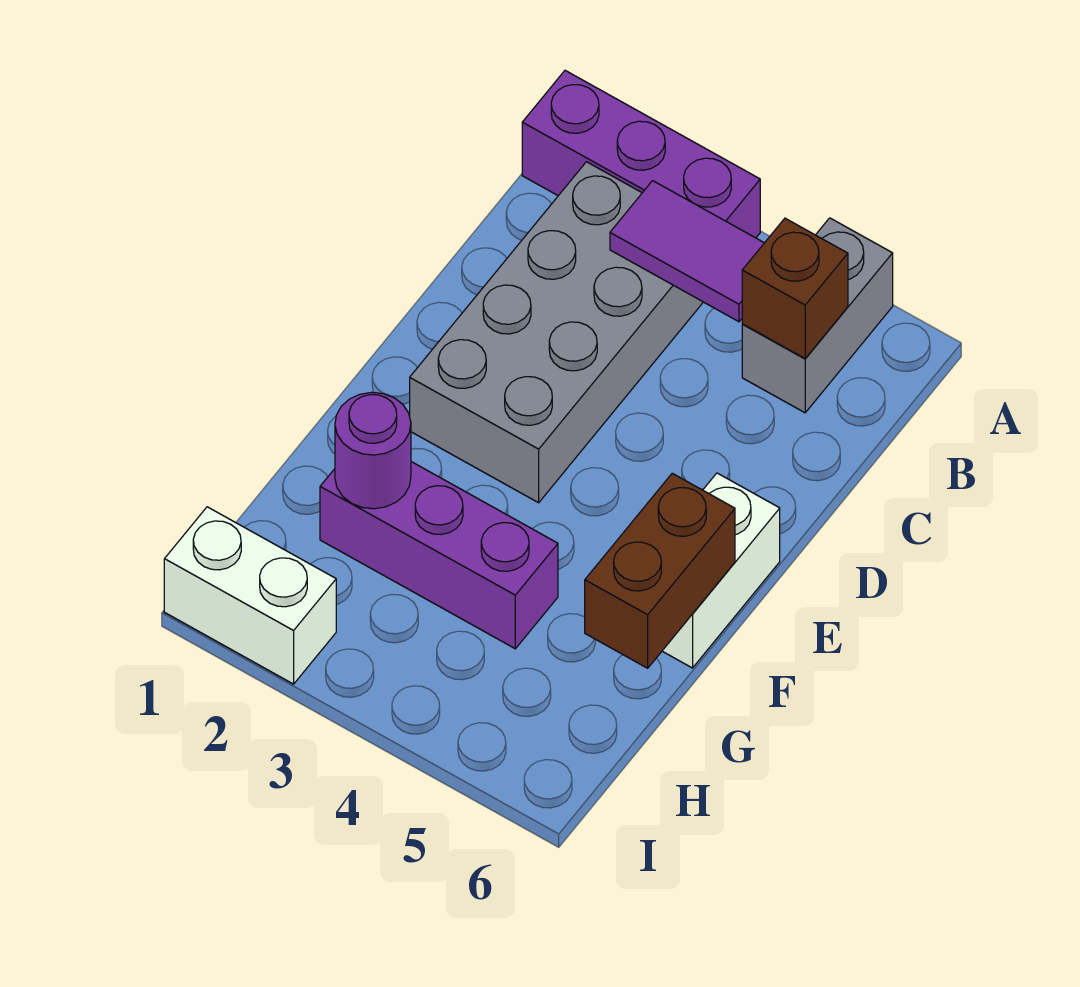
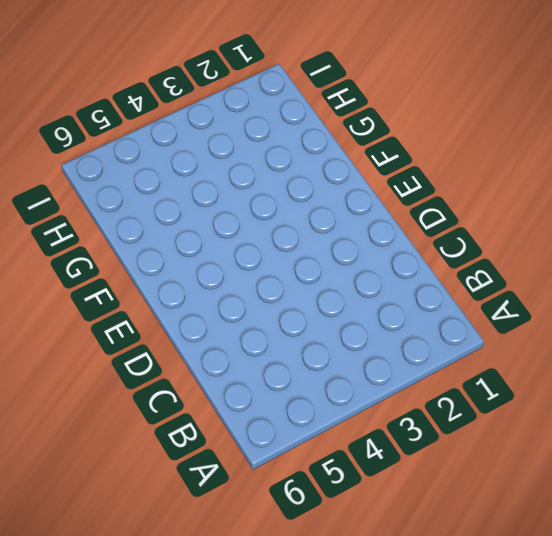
none -> purple 1x3 brick [522,71,760,238]
none -> grey 1x2 brick [742,218,893,413]

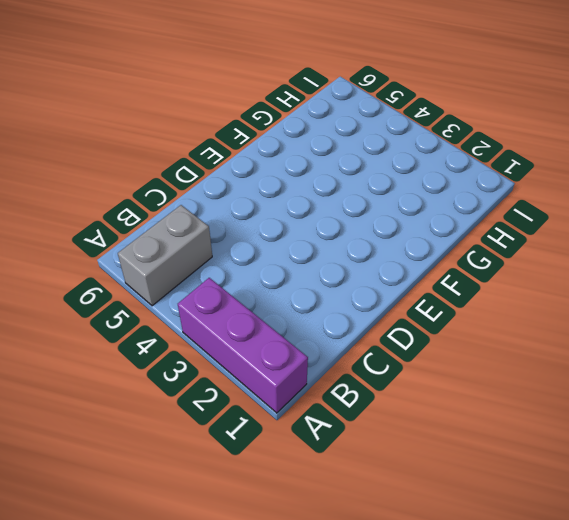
none -> grey 2x4 brick [410,162,703,503]
none -> white 1x2 brick [663,473,780,668]

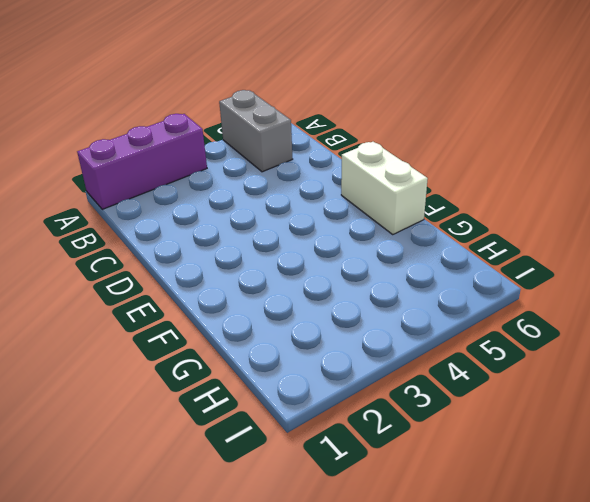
none -> grey 2x4 brick [410,162,703,503]
none -> purple 1x3 brick [320,462,558,649]

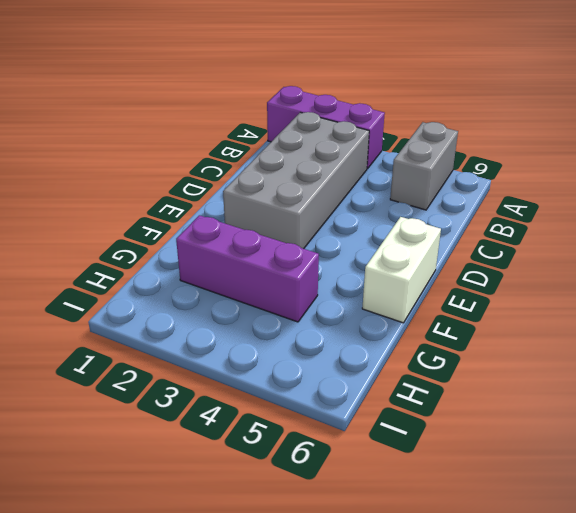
none -> white 1x2 brick [164,507,336,684]
none -> purple 1x2 tile [610,181,764,322]

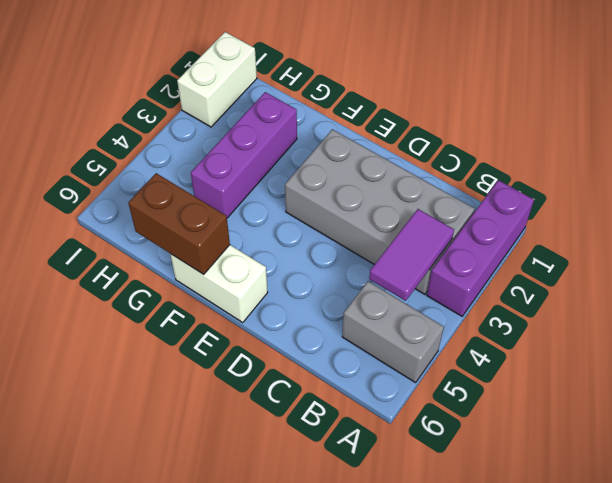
none -> brown 1x1 brick [742,218,848,358]
none -> purple 1x1 round brick [335,392,411,509]

